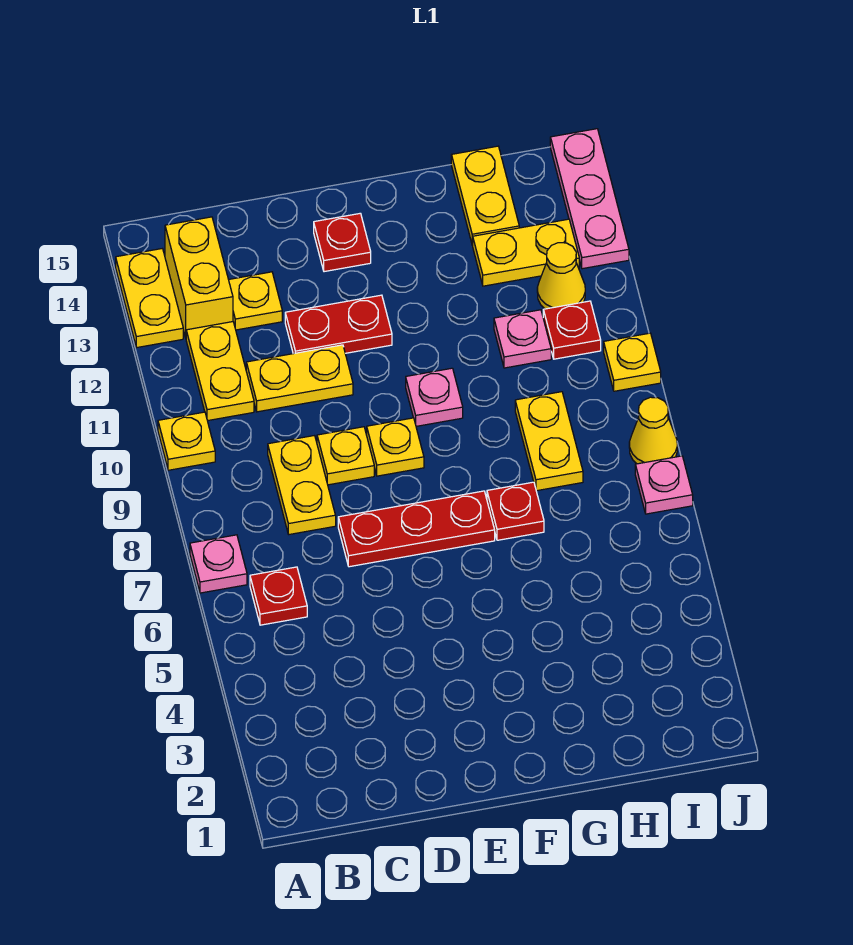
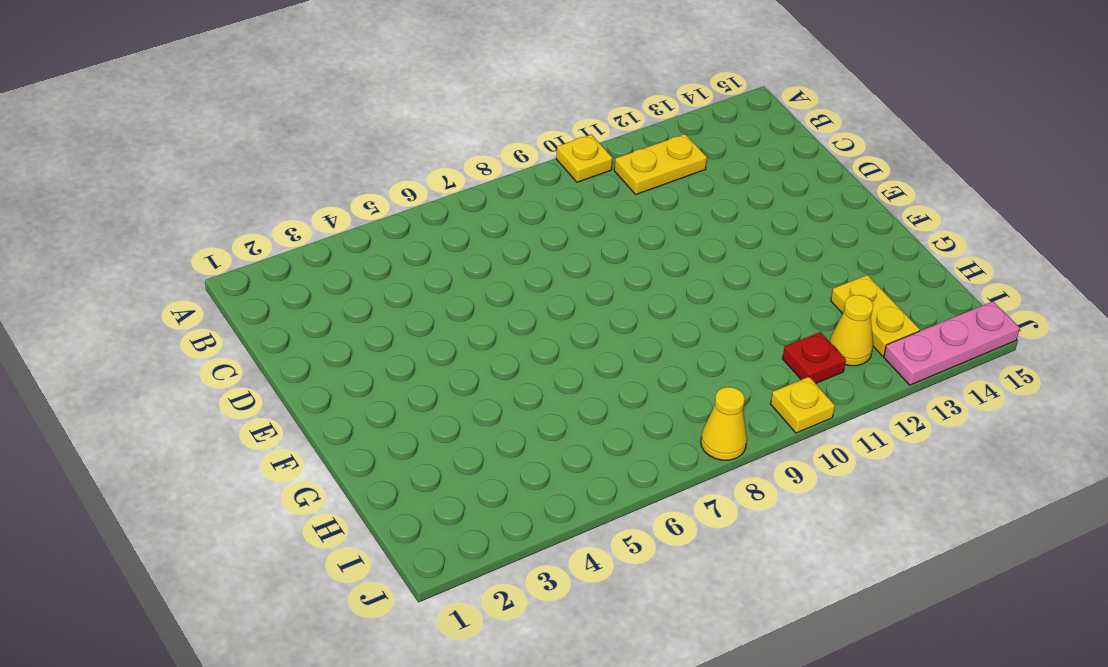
none -> pink 1x1 plate [190,535,247,593]
none -> yellow 1x2 plate [116,249,183,348]
none -> red 1x1 plate [250,567,307,625]

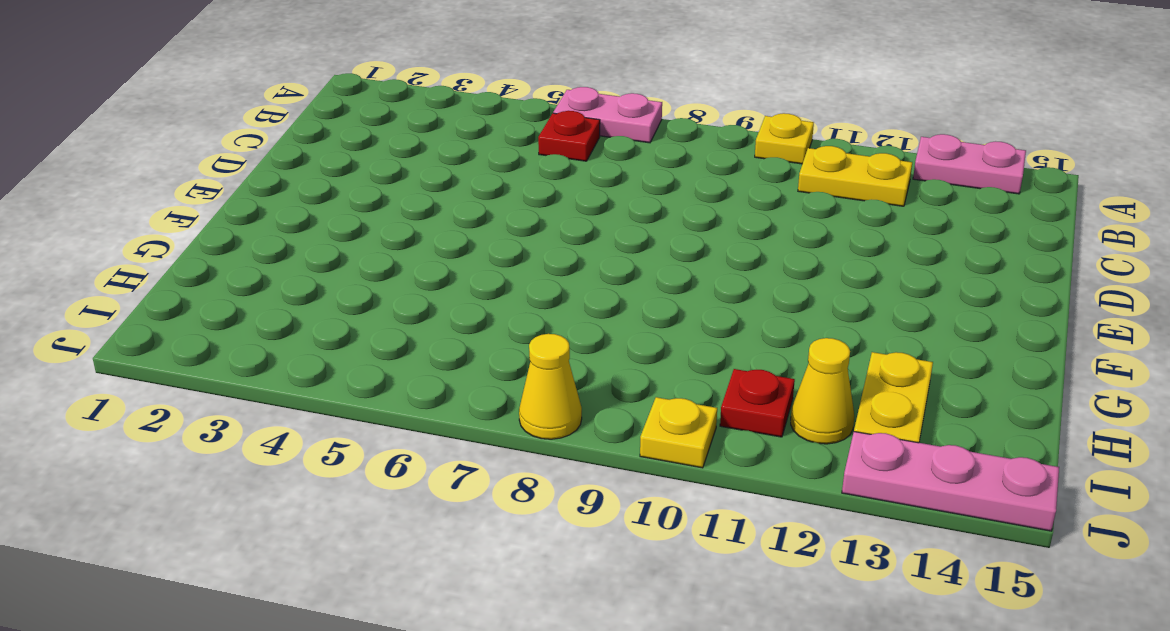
pink 1x2 plate [553,87,662,143] -> pink 1x1 plate [190,535,247,593]
pink 1x2 plate [913,134,1026,194] -> yellow 1x2 plate [116,249,183,348]
none -> yellow 1x2 brick [165,217,233,337]
none -> yellow 1x2 plate [268,436,336,534]
none -> yellow 1x2 plate [246,345,353,412]

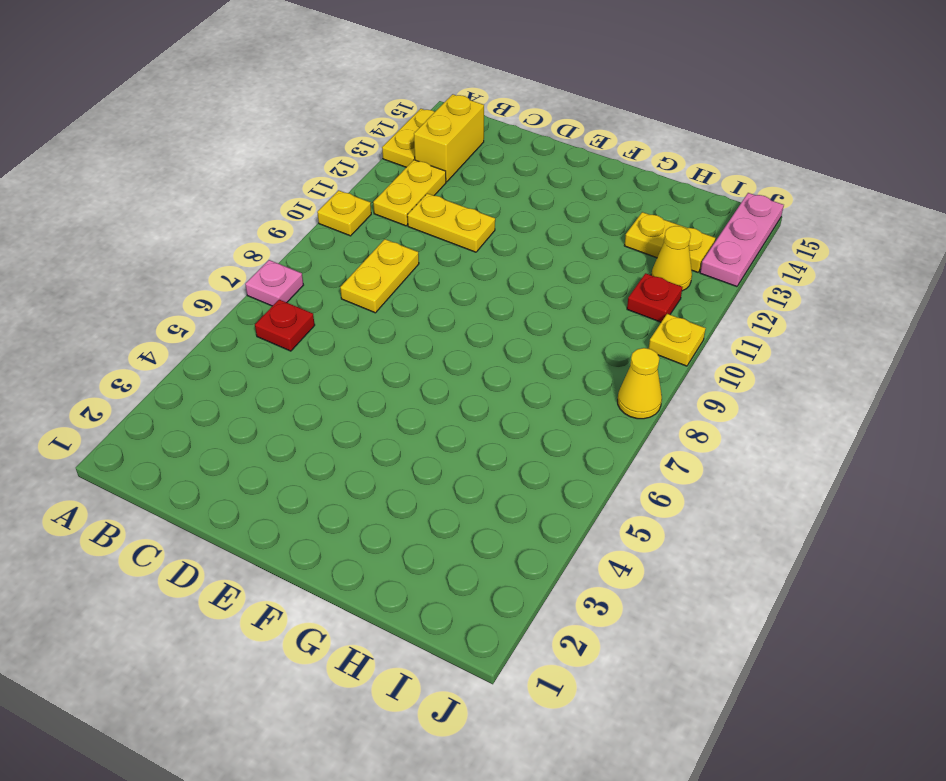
none -> yellow 1x1 plate [229,272,282,330]
none -> red 1x3 plate [338,491,495,567]
none -> yellow 1x1 plate [317,427,374,485]

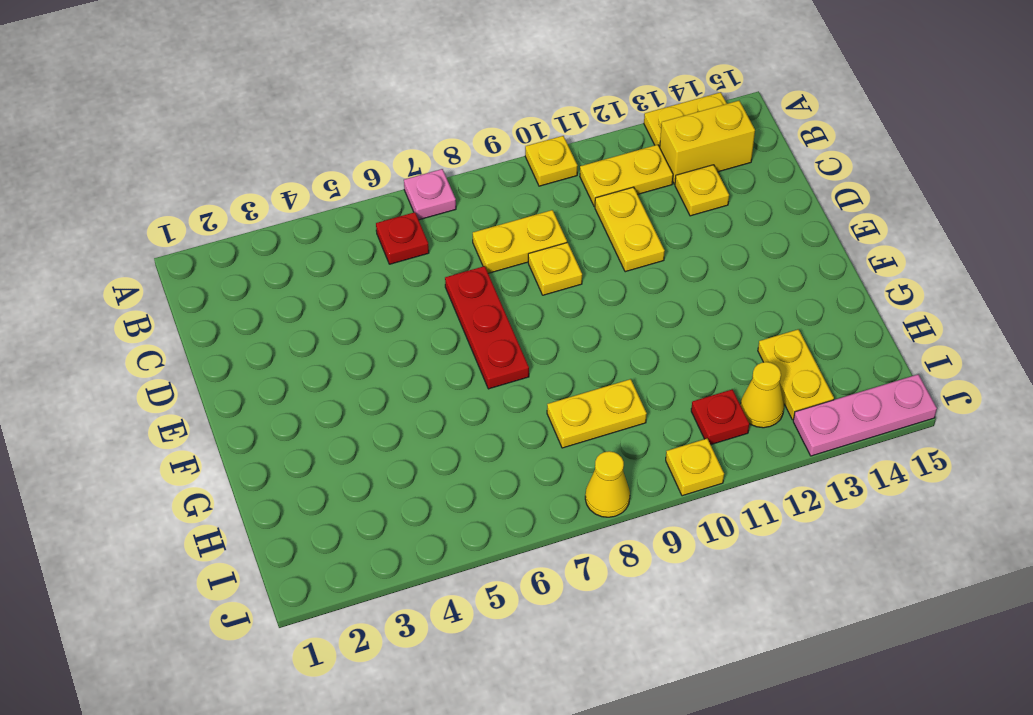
none -> red 1x2 plate [285,295,392,354]
none -> yellow 1x1 plate [367,418,424,476]
none -> red 1x1 plate [314,213,371,272]

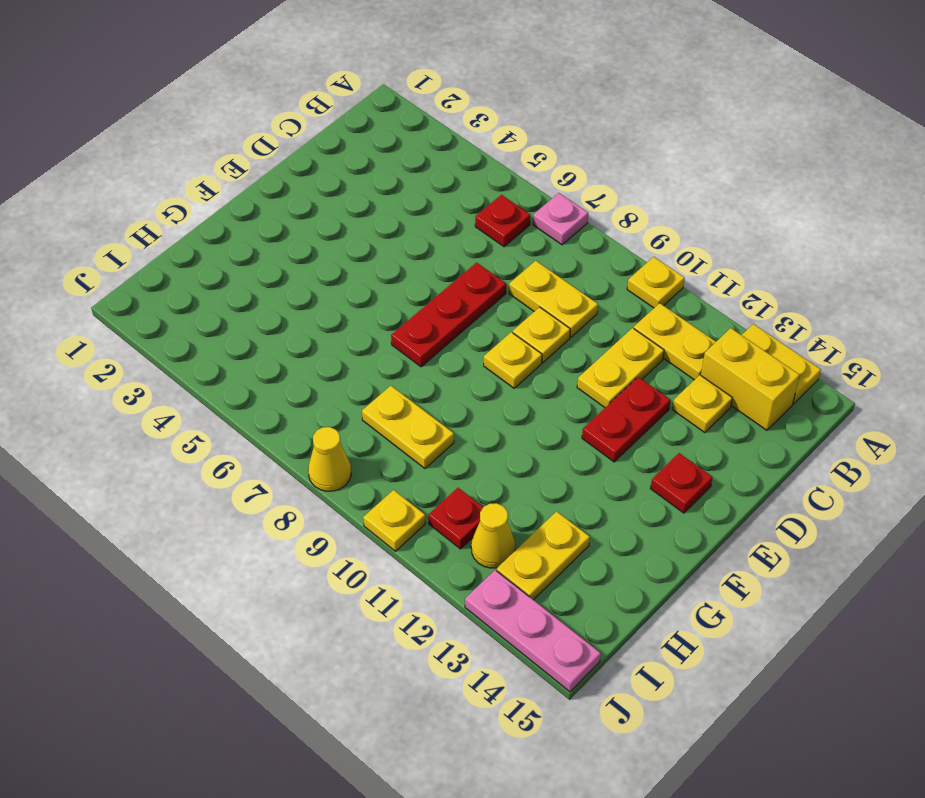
none -> pink 1x1 plate [406,368,463,426]
none -> red 1x1 plate [487,482,544,540]
none -> pink 1x1 plate [494,310,551,368]

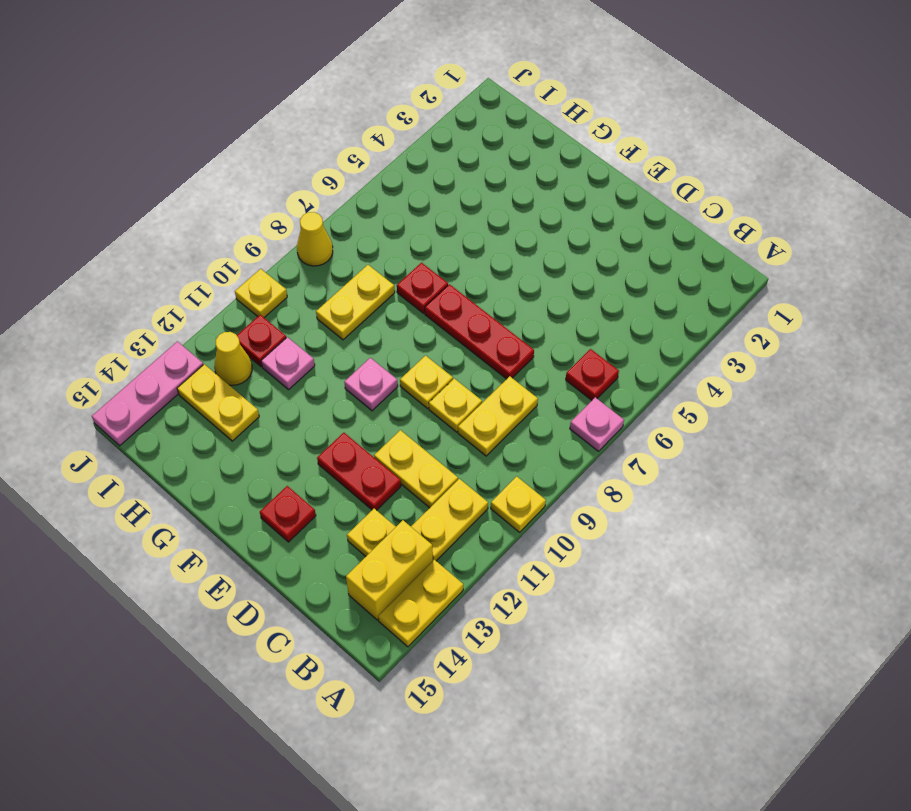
none -> yellow 1x2 plate [451,146,519,245]
none -> pink 1x1 plate [635,456,693,514]

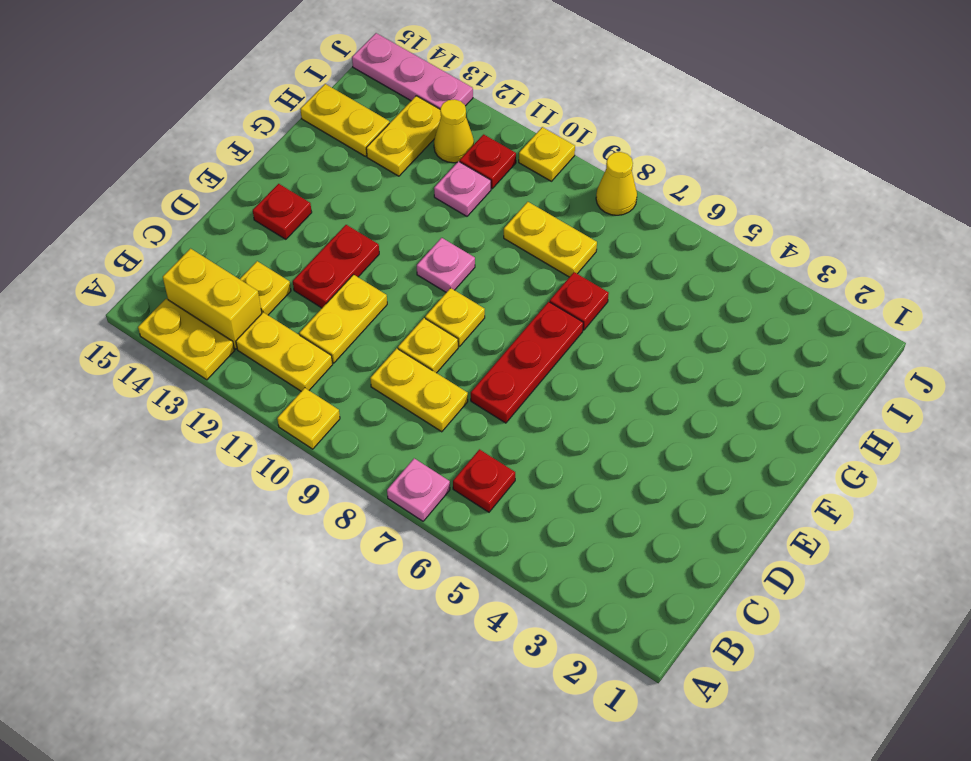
none -> pink 1x1 plate [635,456,693,514]

